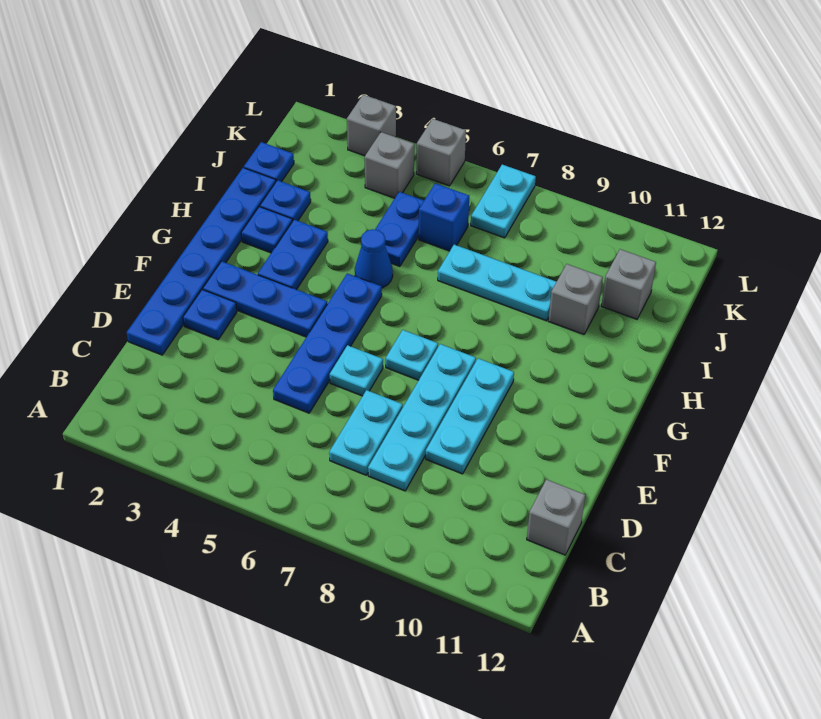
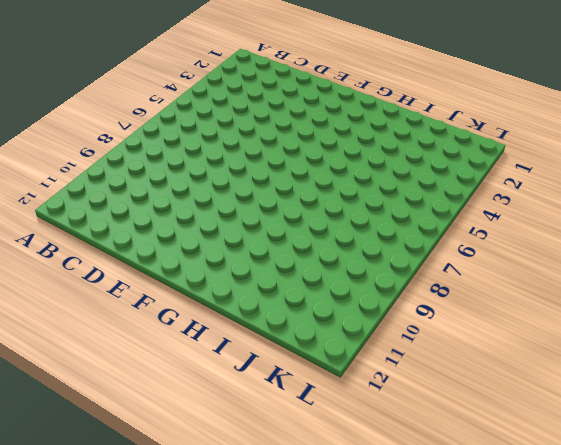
none -> cyan 1x2 plate [329,390,403,475]
none -> cyan 1x4 plate [368,344,476,491]
none -> grey 1x1 brick [527,479,585,555]

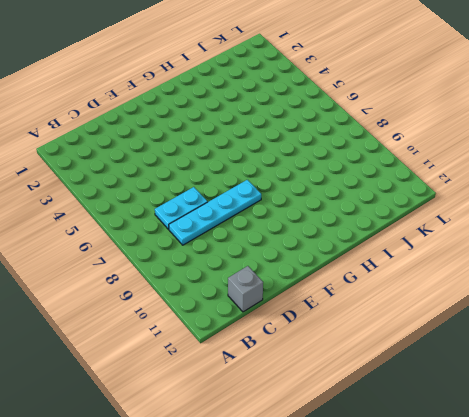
none -> blue 1x6 plate [127,168,276,355]
none -> blue 1x4 plate [273,273,382,413]
none -> cyan 1x3 plate [426,358,514,474]

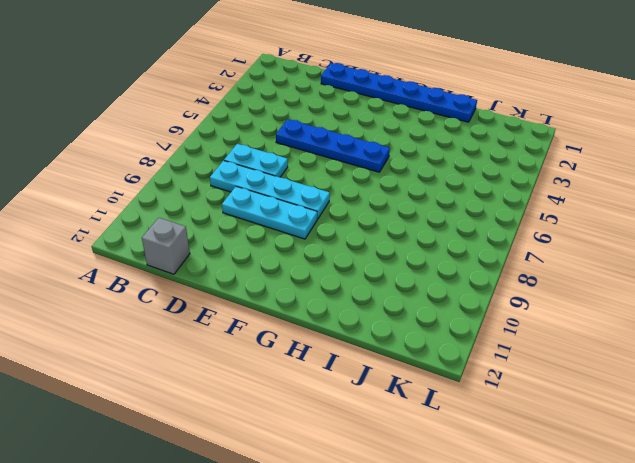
none -> blue 1x1 plate [183,290,237,340]
none -> cyan 1x1 plate [330,345,383,396]
none -> blue 1x3 plate [203,261,327,337]

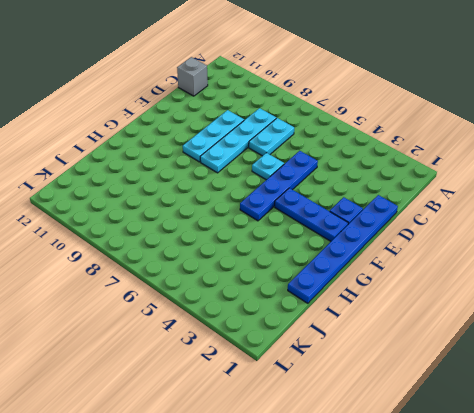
none -> cyan 1x1 plate [386,330,438,380]
none -> blue 1x2 plate [258,220,328,290]
none -> blue 1x1 plate [241,207,292,253]

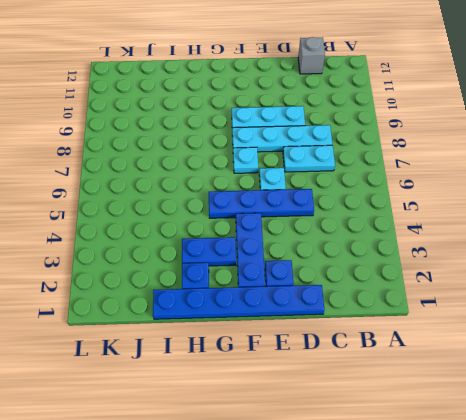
none -> blue 1x1 cone [355,229,393,288]
none -> blue 1x1 plate [260,180,311,221]
none -> blue 1x2 plate [375,192,424,267]

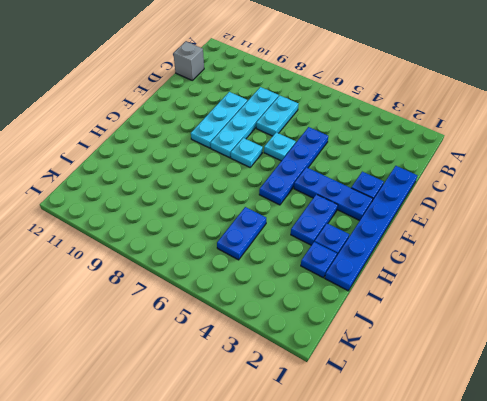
none -> blue 1x1 cone [355,229,393,288]
none -> cyan 1x3 plate [438,245,556,321]
none -> grey 1x1 brick [548,264,603,335]

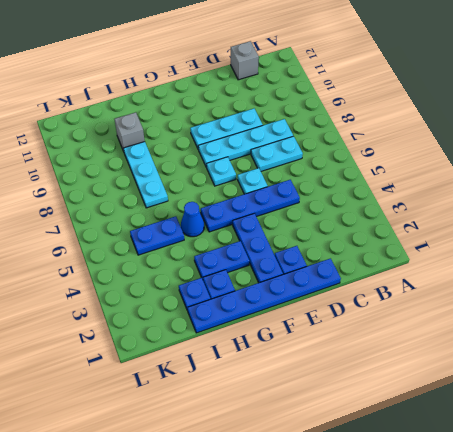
none -> blue 1x1 plate [244,142,294,182]
none -> blue 1x1 brick [419,183,469,251]
none -> grey 1x1 brick [601,249,656,319]

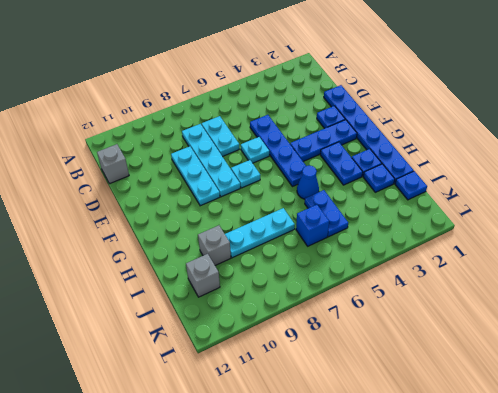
none -> grey 1x1 brick [365,132,414,198]
none -> cyan 1x2 plate [471,165,536,238]
none -> grey 1x1 brick [347,95,396,156]

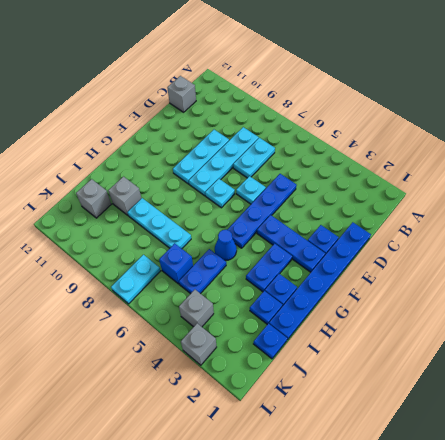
none -> grey 1x1 brick [416,119,466,186]

